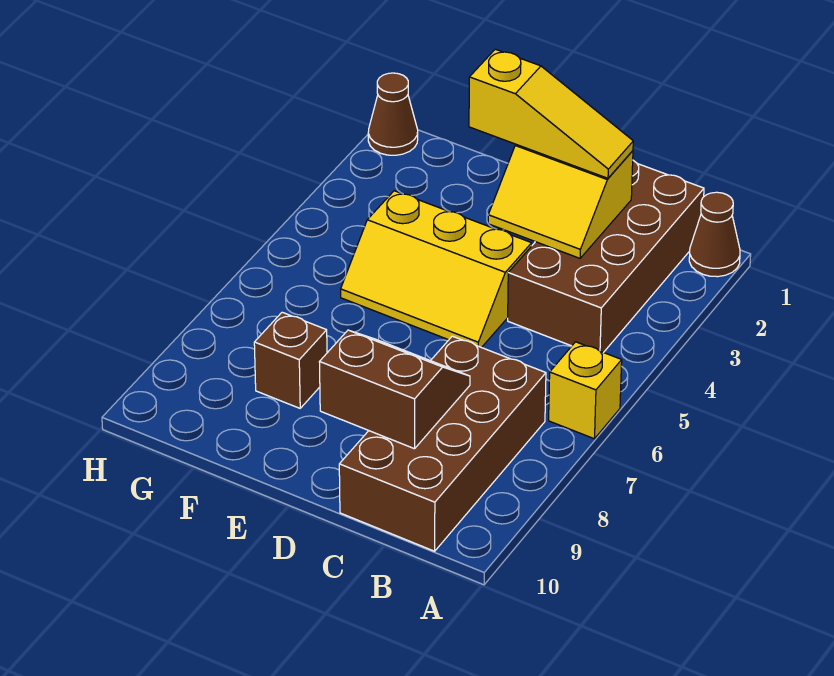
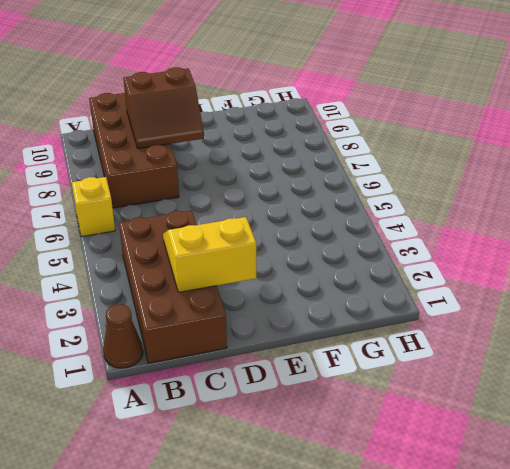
none -> yellow 2x3 slope [341,191,532,348]
none -> brown 1x1 brick [254,312,327,408]

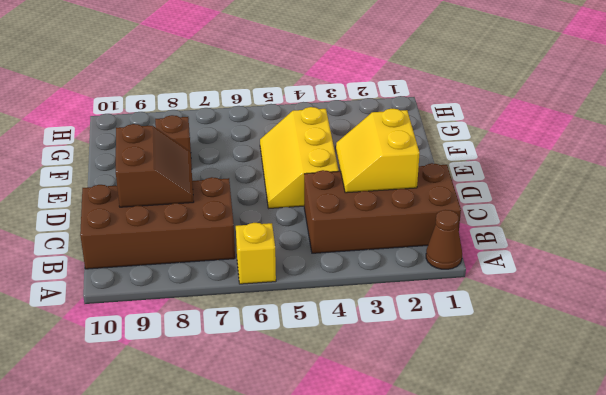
none -> brown 1x1 cone [368,73,418,155]
none -> yellow 1x3 slope [469,49,633,178]

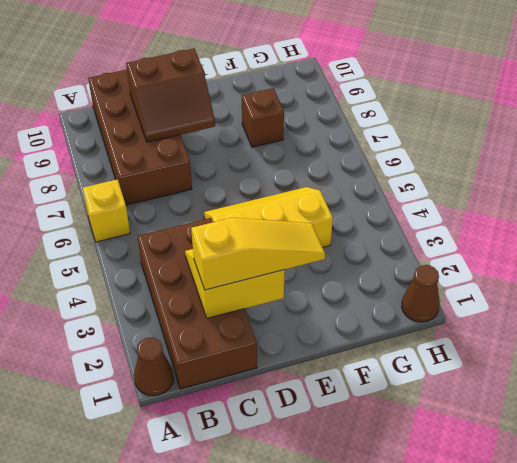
yellow 1x3 slope [191,218,325,290] -> yellow 1x3 slope turned to [469,49,633,178]

